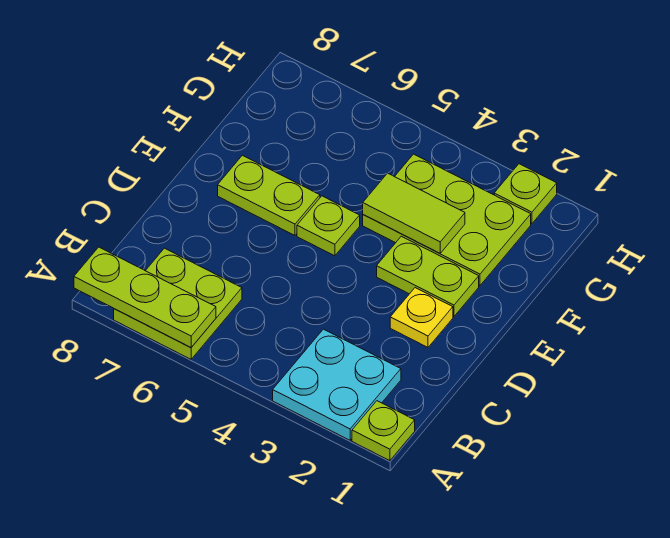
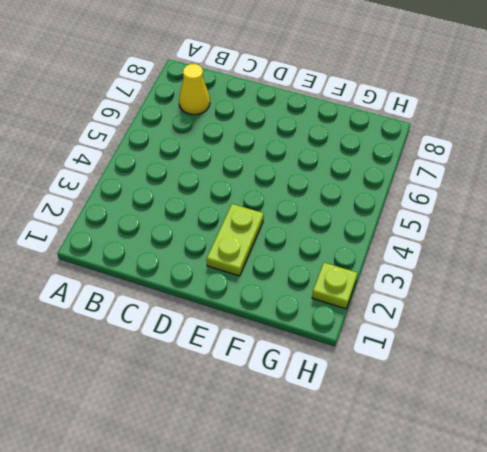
yellow 1x1 cone [179,64,210,115] -> lime 2x2 plate [114,248,242,359]
none -> lime 1x1 plate [352,401,415,461]
none -> cyan 2x2 plate [273,329,401,440]

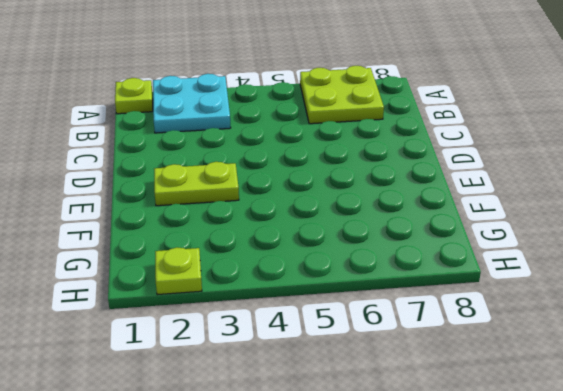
none -> yellow 1x1 plate [390,288,453,347]
none -> lime 1x1 plate [297,196,360,256]

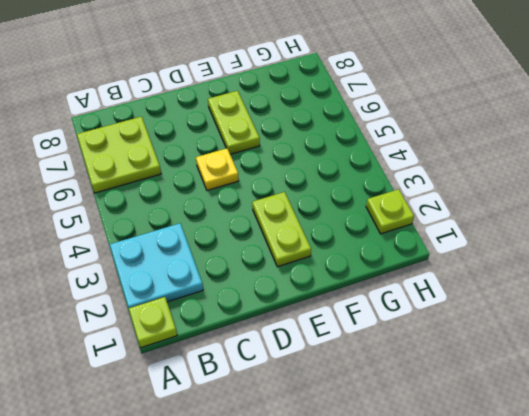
yellow 1x1 plate [196,148,239,190] -> yellow 1x1 plate moved to [390,288,453,347]
none -> lime 1x1 plate [297,196,360,256]
none -> lime 2x3 plate [363,154,531,285]

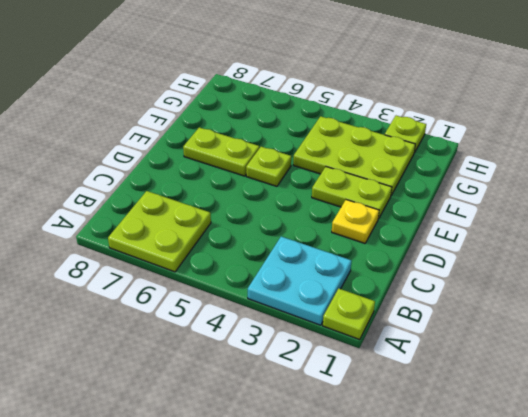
none -> lime 1x3 plate [74,247,216,348]
none -> lime 1x2 tile [363,173,465,253]

